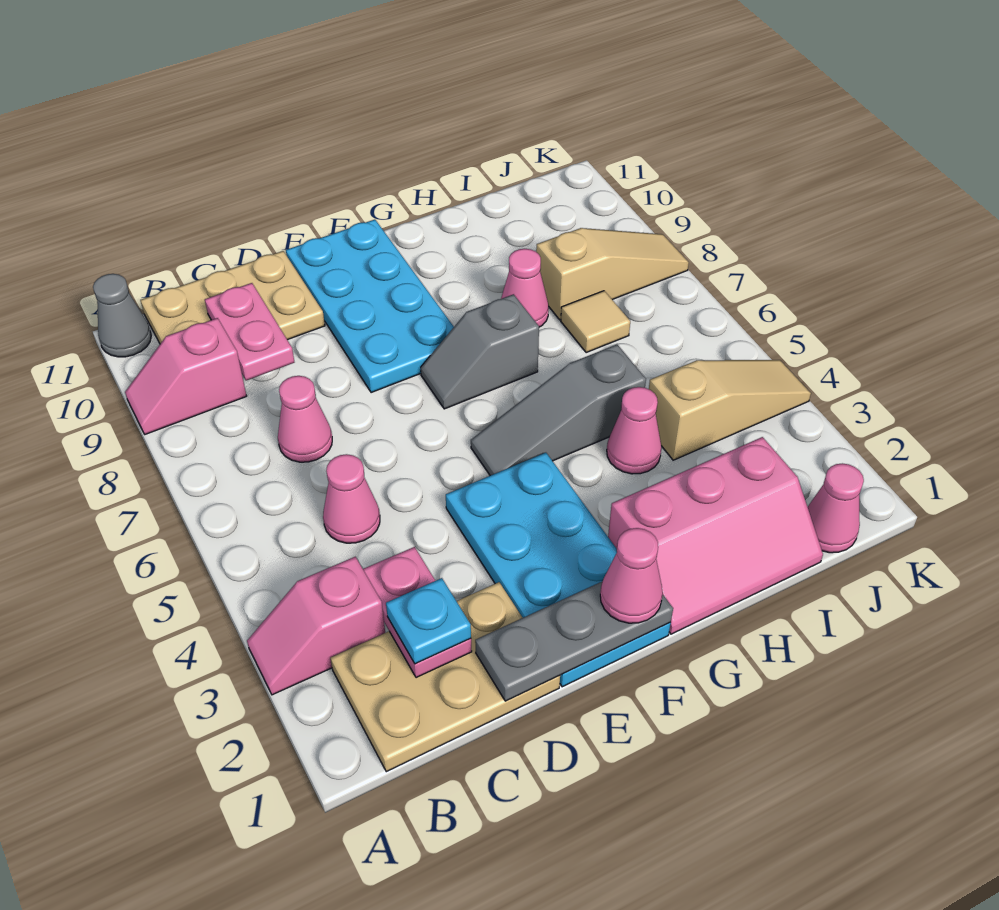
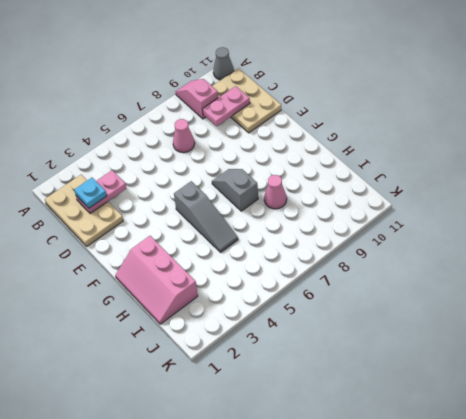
grey 1x3 slope [174,181,238,252] -> grey 1x3 slope turned to [471,345,646,476]
none -> pink 1x2 slope [247,557,385,695]
none -> pink 1x1 cone [323,454,380,543]
none -> cyan 2x4 plate [446,453,671,687]

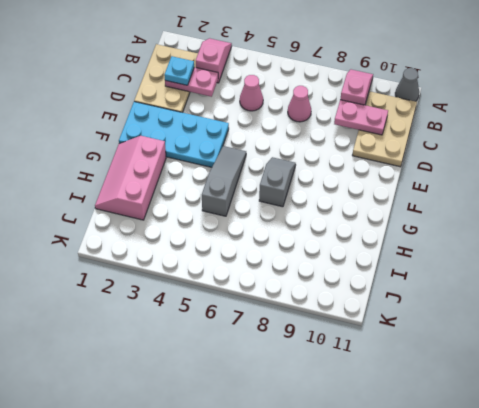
none -> cyan 2x4 plate [286,220,454,393]
none -> pink 1x1 cone [607,387,662,474]
none -> pink 1x1 cone [501,249,549,327]

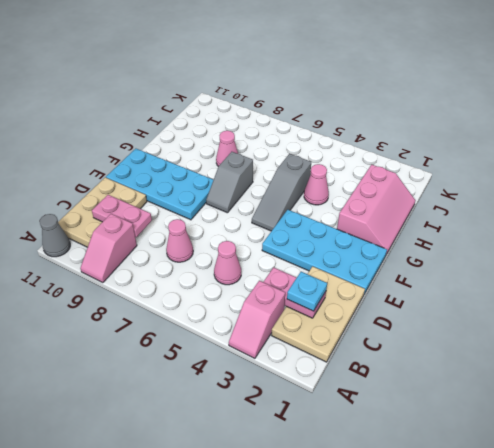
none -> tan 1x3 slope [649,360,811,460]
none -> tan 1x1 tile [561,291,630,353]
none -> tan 1x3 slope [536,228,689,320]

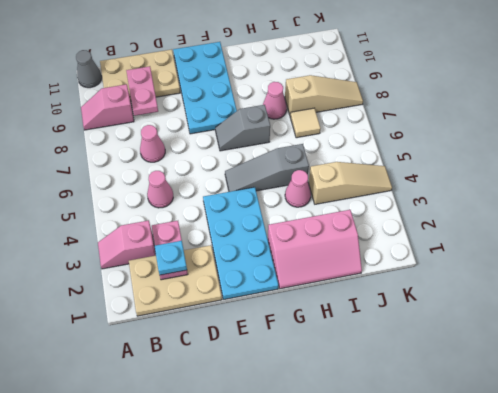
none -> pink 1x1 cone [808,463,864,553]
none -> grey 1x3 plate [475,582,673,701]
none -> pink 1x1 cone [600,528,663,623]

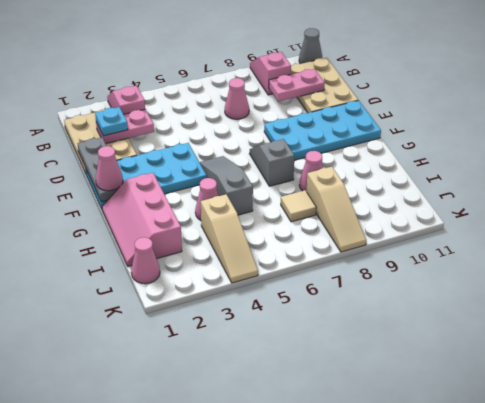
none -> pink 1x1 cone [323,454,380,543]

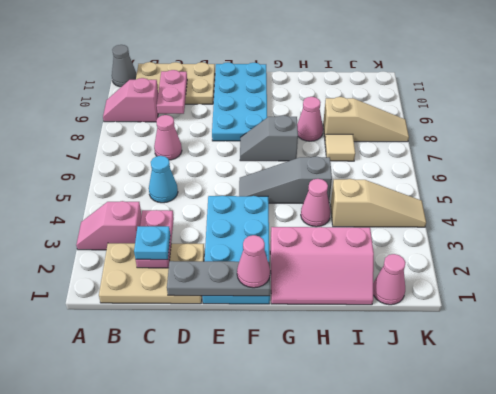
cyan 1x1 cone [149,156,178,203] -> pink 1x1 cone [323,454,380,543]

